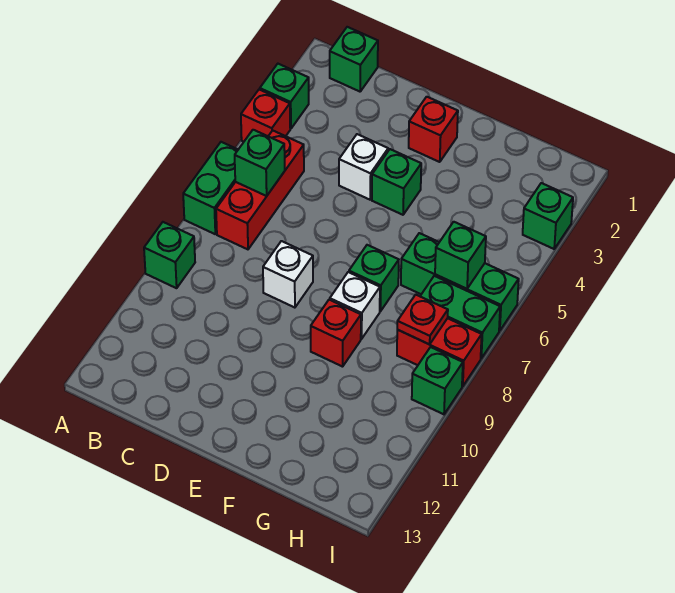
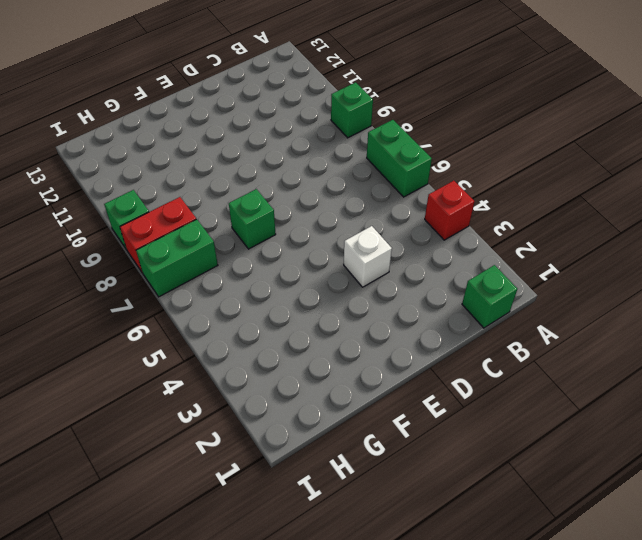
none -> green 1x1 brick [260,64,309,129]
none -> red 1x3 brick [216,130,304,249]
none -> white 1x1 brick [263,241,313,308]

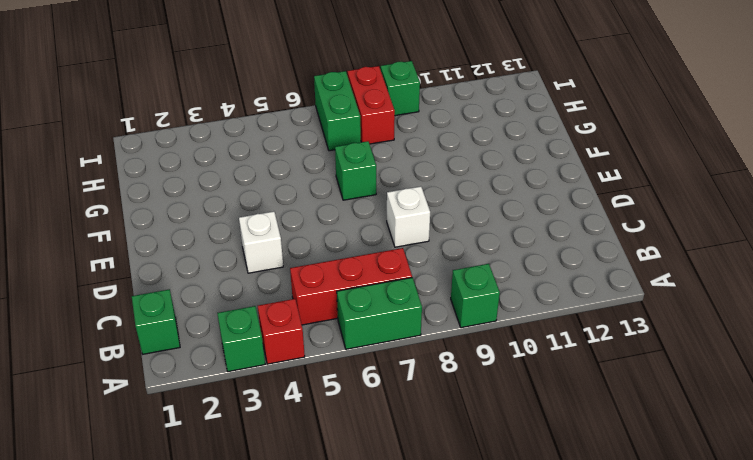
none -> red 1x1 brick [409,97,458,162]
none -> green 1x1 brick [372,149,421,215]
none -> white 1x1 brick [330,272,380,339]

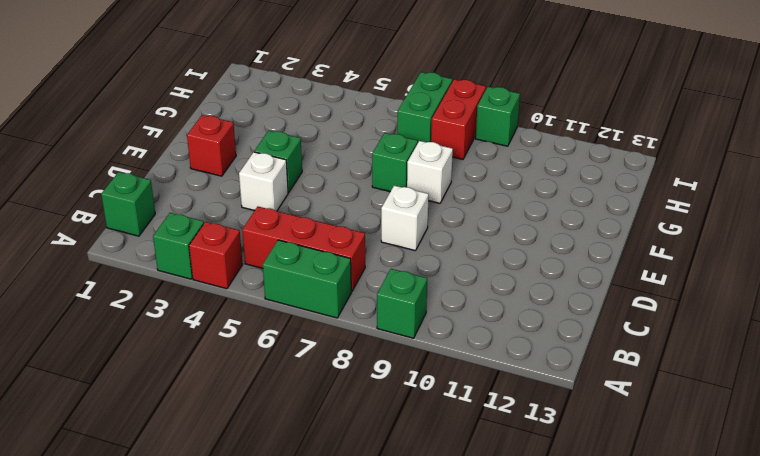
none -> red 1x1 brick [311,300,361,367]
none -> green 1x3 brick [401,233,519,331]
none -> green 1x1 brick [523,183,573,249]

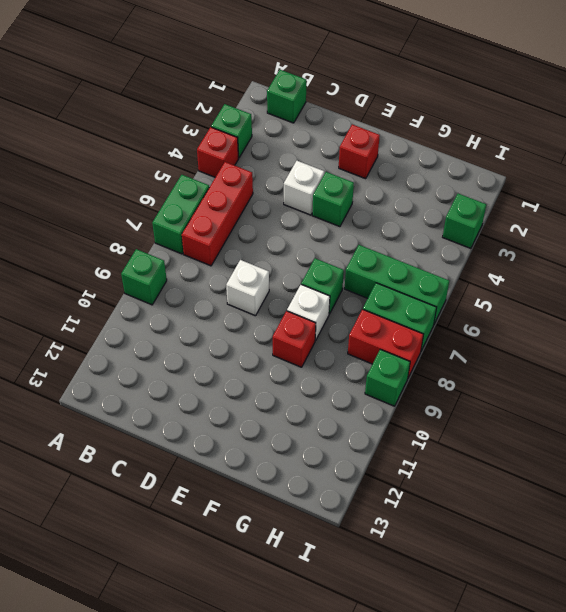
none -> green 1x1 brick [235,130,285,196]
none -> green 1x1 brick [435,222,486,289]
none -> red 1x1 plate [397,295,448,344]

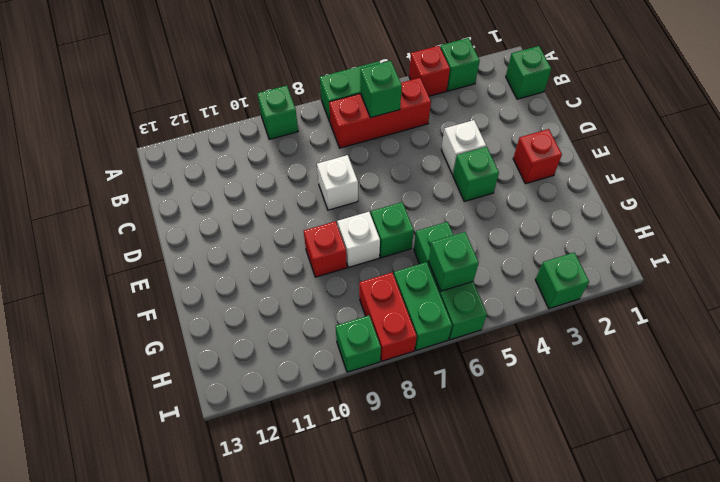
none -> red 1x1 plate [397,295,448,344]

